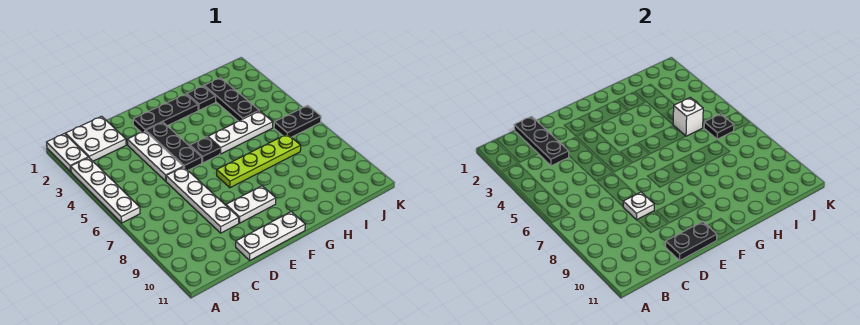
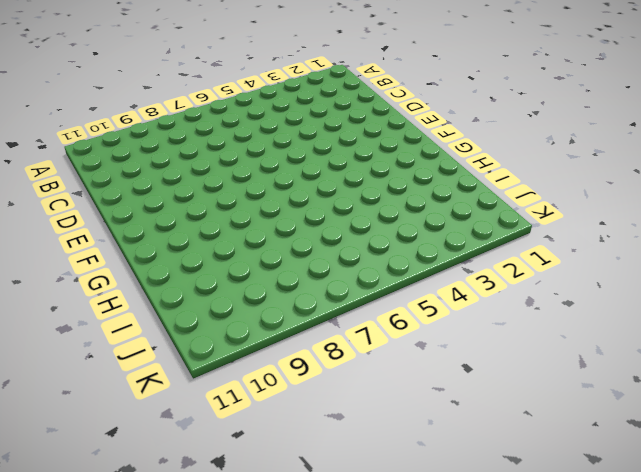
none -> white 1x2 plate [47,134,88,172]
none -> white 1x4 plate [71,157,140,223]
none -> white 2x2 plate [65,116,126,161]

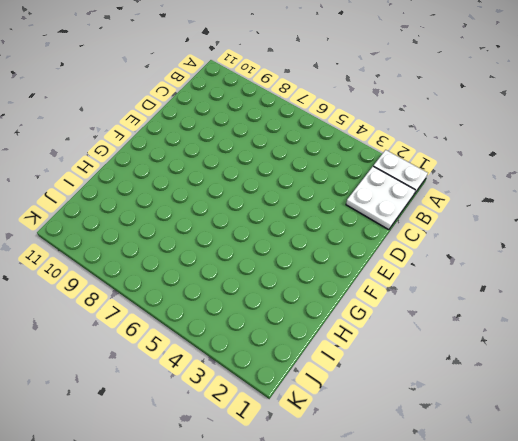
none -> white 1x4 plate [71,157,140,223]
none -> white 1x3 plate [127,131,183,181]
none -> white 1x4 plate [166,167,239,233]

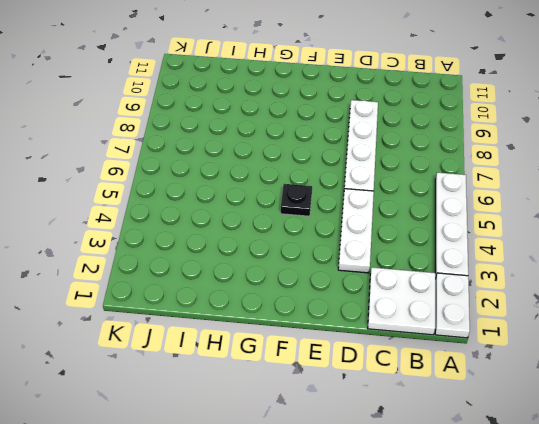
none -> white 1x3 plate [236,212,305,260]
none -> black 1x3 plate [133,94,198,132]
none -> black 1x3 plate [146,122,202,170]

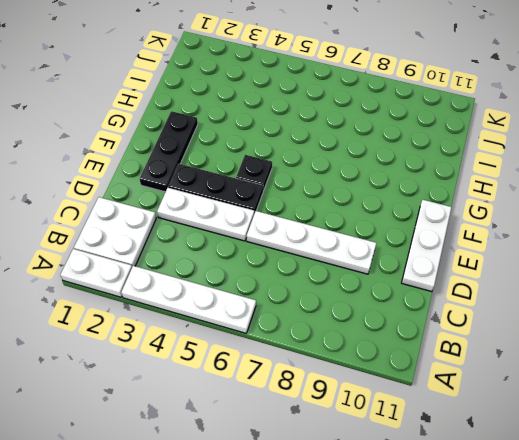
none -> white 1x2 plate [226,186,276,223]
none -> lime 1x4 plate [217,134,301,188]
none -> white 1x3 plate [208,111,273,154]

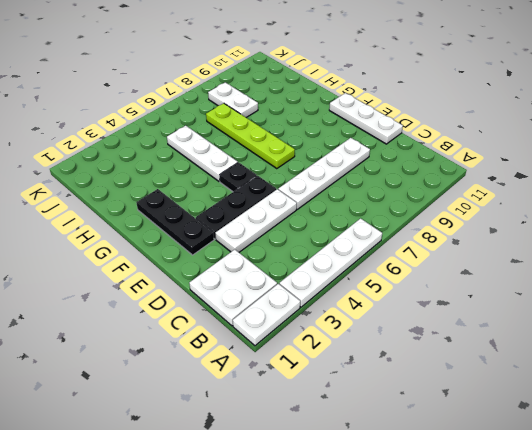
white 1x2 plate [208,82,258,117] -> white 1x2 plate moved to [226,186,276,223]
none -> black 1x1 plate [187,86,216,110]
none -> black 1x3 plate [204,78,259,121]
none -> black 1x2 plate [274,105,321,137]

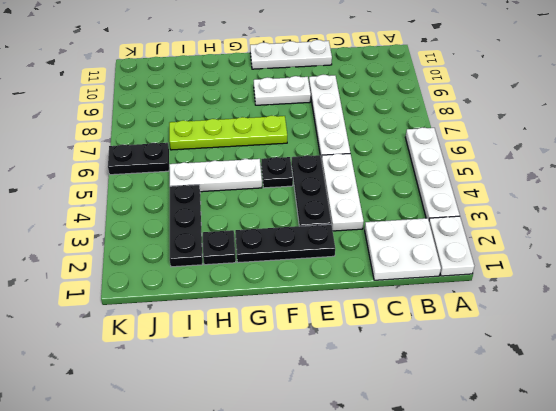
none -> black 1x3 plate [514,116,569,166]
none -> white 1x1 plate [623,192,654,220]
none -> black 1x2 plate [666,222,717,260]

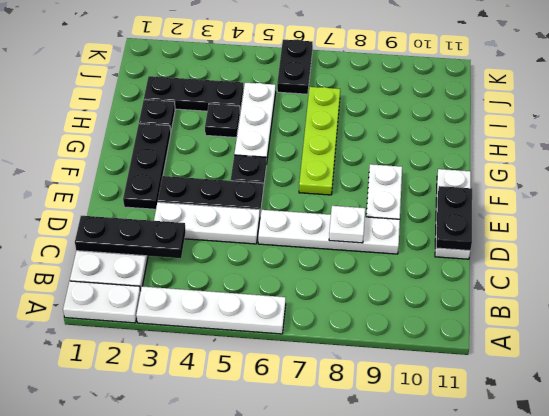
black 1x1 plate [205,104,240,138] -> black 1x1 plate moved to [704,114,734,139]
none -> white 1x1 brick [673,97,703,136]

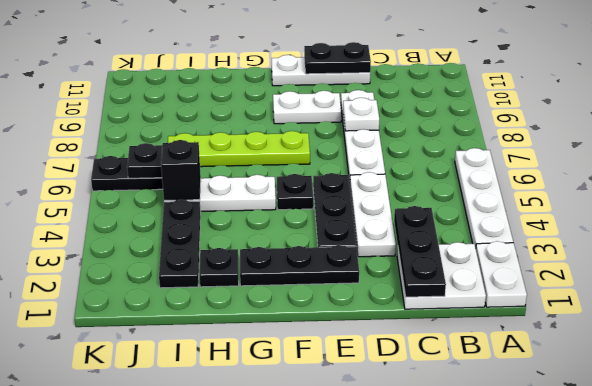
black 1x1 brick [161,140,201,200] -> white 1x1 brick [673,97,703,136]

